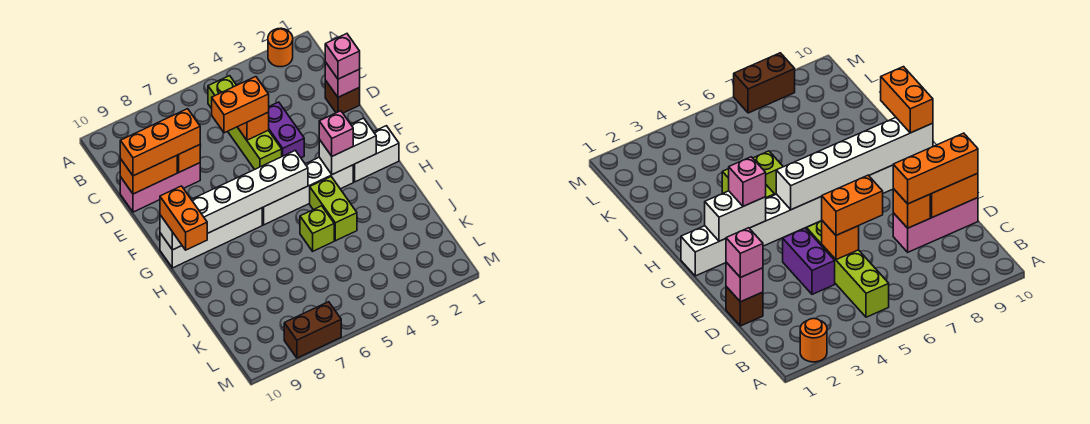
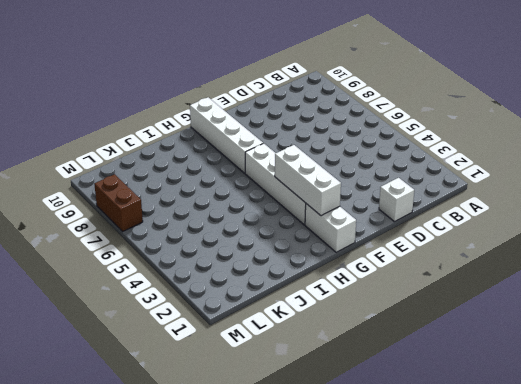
white 1x1 brick [379,178,414,222] -> brown 1x1 brick [325,80,360,113]
white 1x3 brick [275,145,341,216] -> white 1x2 brick [319,118,376,174]
none -> orange 1x1 round brick [268,28,293,67]
none -> lime 1x4 brick [208,76,282,169]
none -> purple 1x2 brick [269,102,304,158]

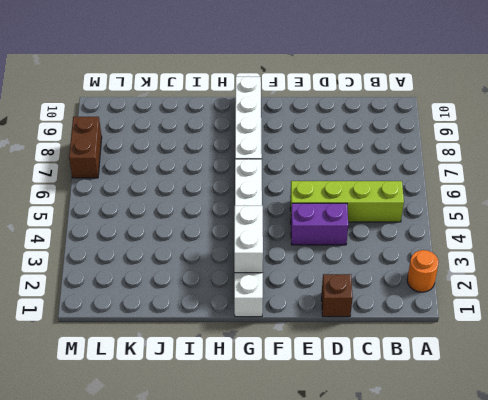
none -> pink 1x3 brick [120,163,200,212]
none -> lime 1x2 brick [310,177,357,241]
none -> lime 1x1 brick [300,206,334,251]

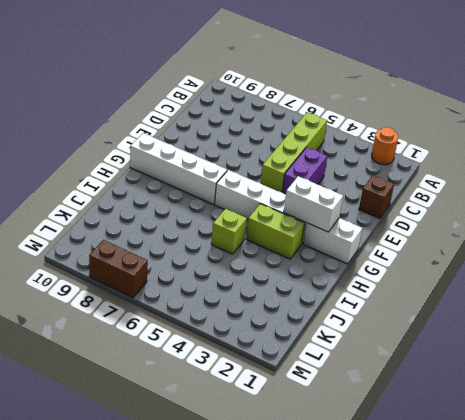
lime 1x2 brick [246,204,305,259] -> lime 1x2 brick turned to [310,177,357,241]
none -> pink 1x3 brick [120,163,200,212]
none -> pink 1x1 brick [325,62,360,97]
none -> orange 1x1 brick [238,112,269,140]

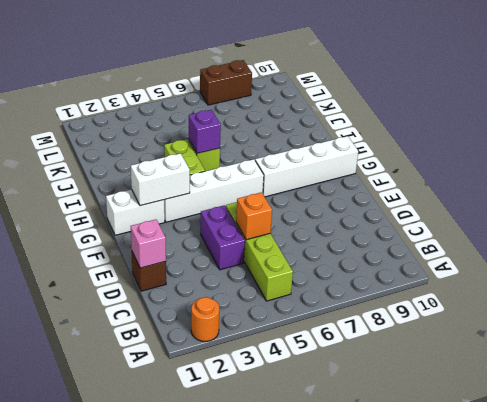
purple 1x1 brick [189,110,221,154] -> none
none -> pink 1x3 brick [120,163,200,212]
none -> orange 1x1 brick [177,145,200,172]
none -> orange 1x2 brick [120,155,177,194]

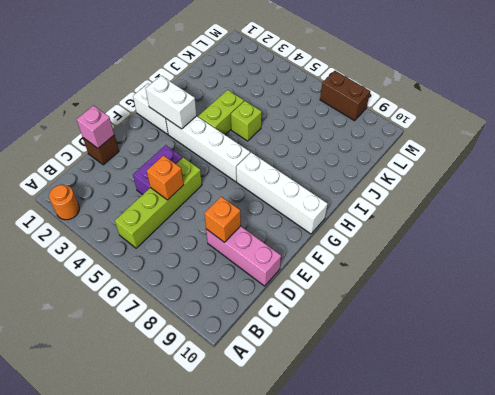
none -> orange 1x2 brick [120,155,177,194]
none -> white 1x6 brick [160,151,308,250]
none -> pink 1x1 brick [325,34,360,79]

